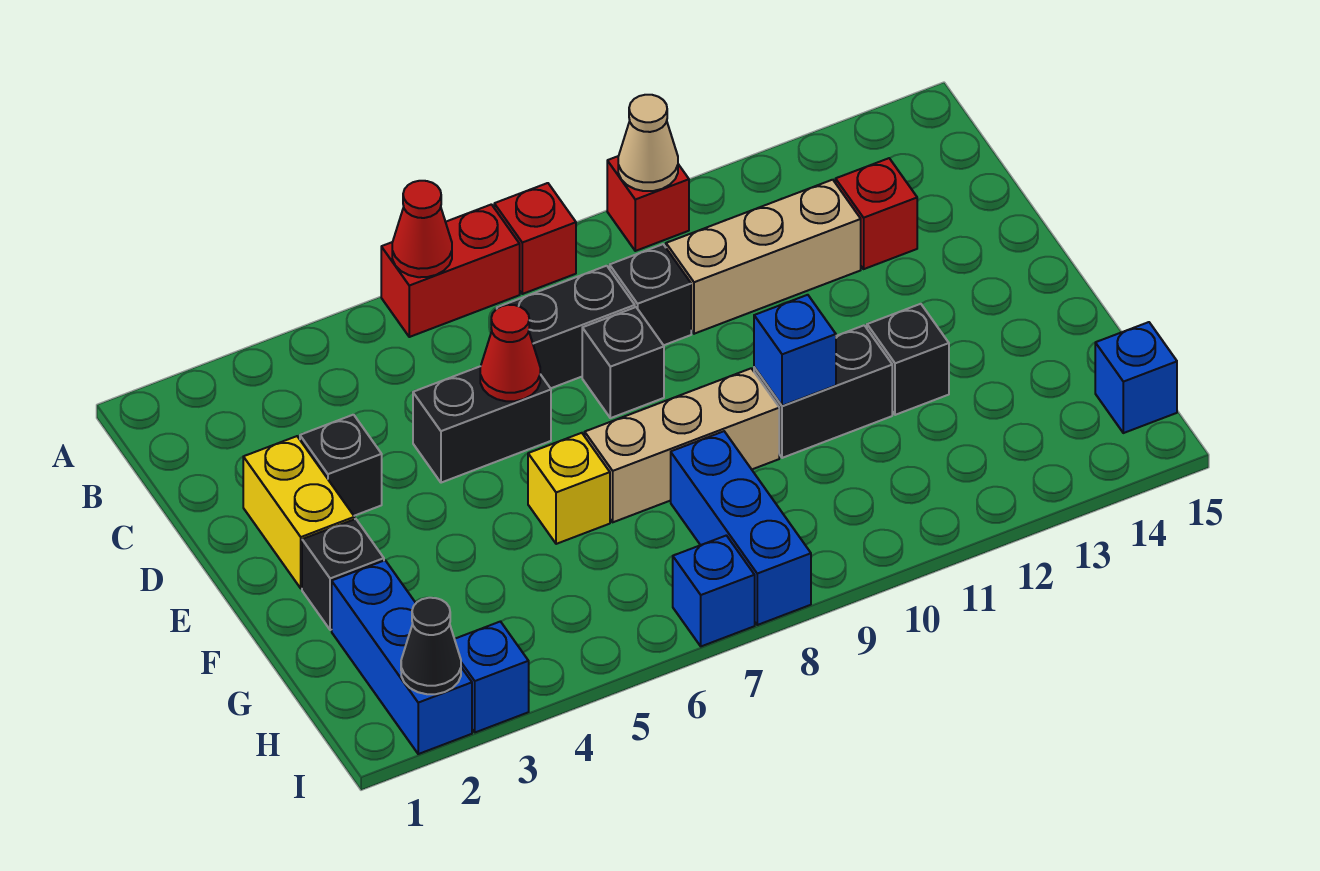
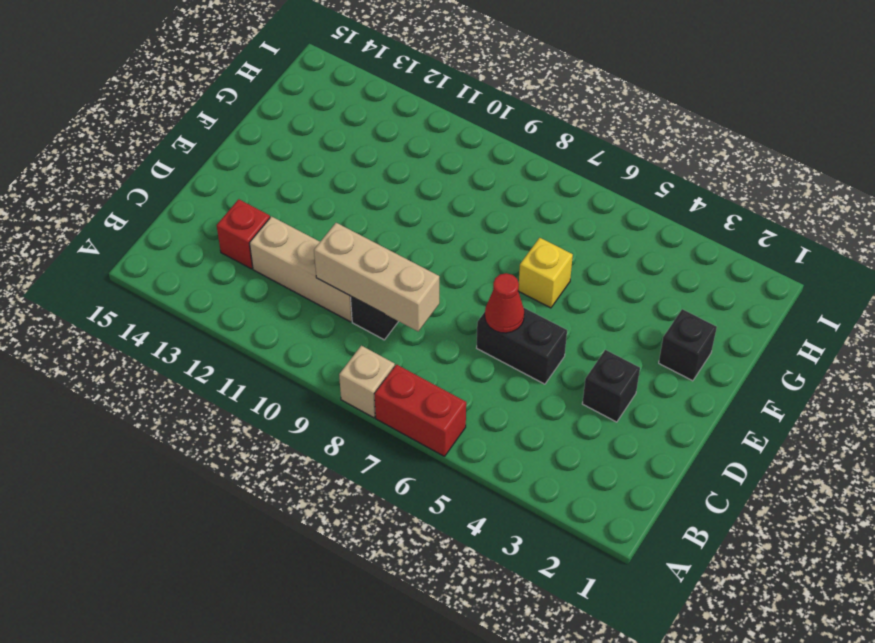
tan 1x1 brick [339,346,395,418] -> red 1x1 brick [494,183,576,294]
tan 1x3 brick [314,223,439,331] -> tan 1x3 brick moved to [585,368,779,522]
none -> red 1x1 brick [607,156,689,251]
none -> black 1x2 brick [497,266,635,388]
none -> yellow 1x2 brick [243,436,355,588]

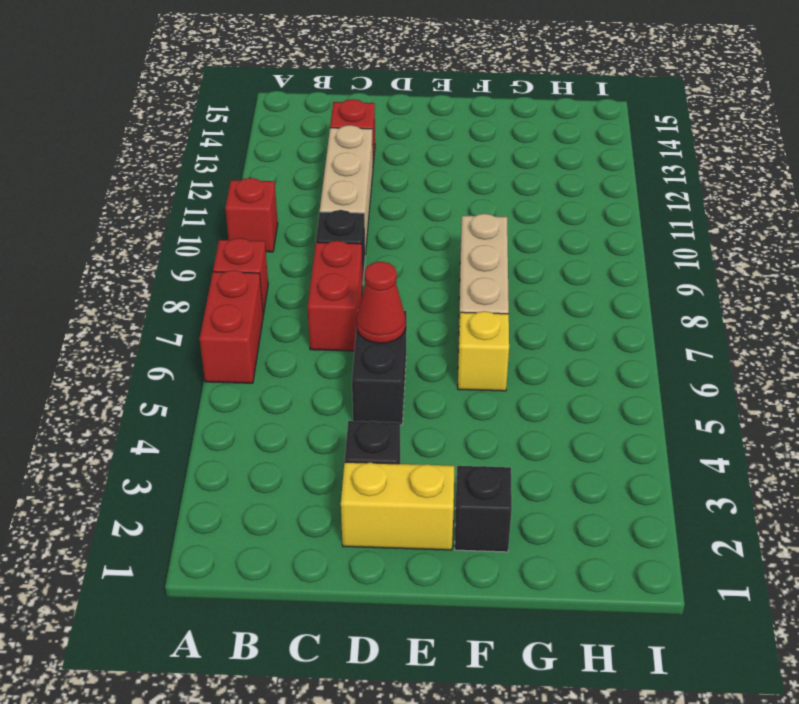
red 1x2 brick [308,241,363,351] -> black 1x2 brick [497,266,635,388]
none -> black 1x1 brick [582,307,664,418]
none -> black 1x2 brick [754,325,892,458]
none -> black 1x1 brick [867,304,949,415]

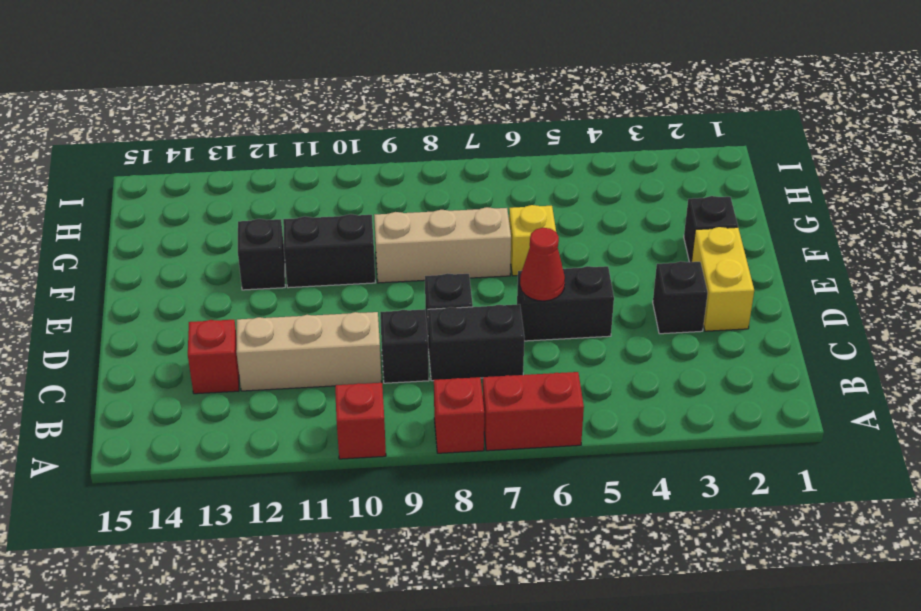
none -> blue 1x3 brick [332,560,472,754]
none -> blue 1x3 brick [671,431,811,625]
none -> blue 1x1 brick [1095,322,1177,433]

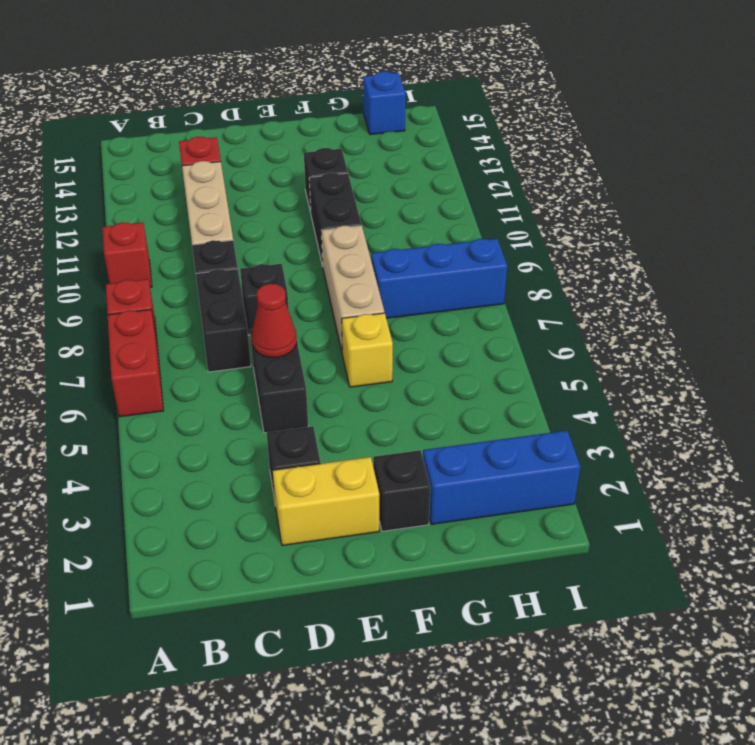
none -> blue 1x1 brick [455,622,529,732]
none -> blue 1x1 brick [673,535,755,646]
none -> red 1x1 cone [392,181,452,277]

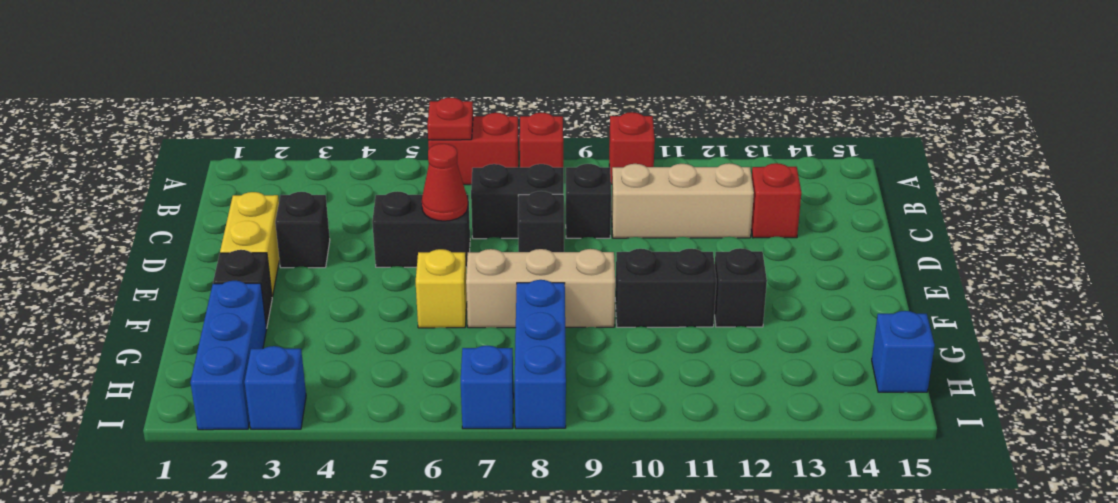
red 1x1 plate [427,98,473,140] -> red 1x1 cone [392,181,452,277]
none -> tan 1x1 cone [618,95,678,191]
none -> blue 1x1 brick [754,295,836,406]
none -> black 1x1 cone [401,598,461,694]

